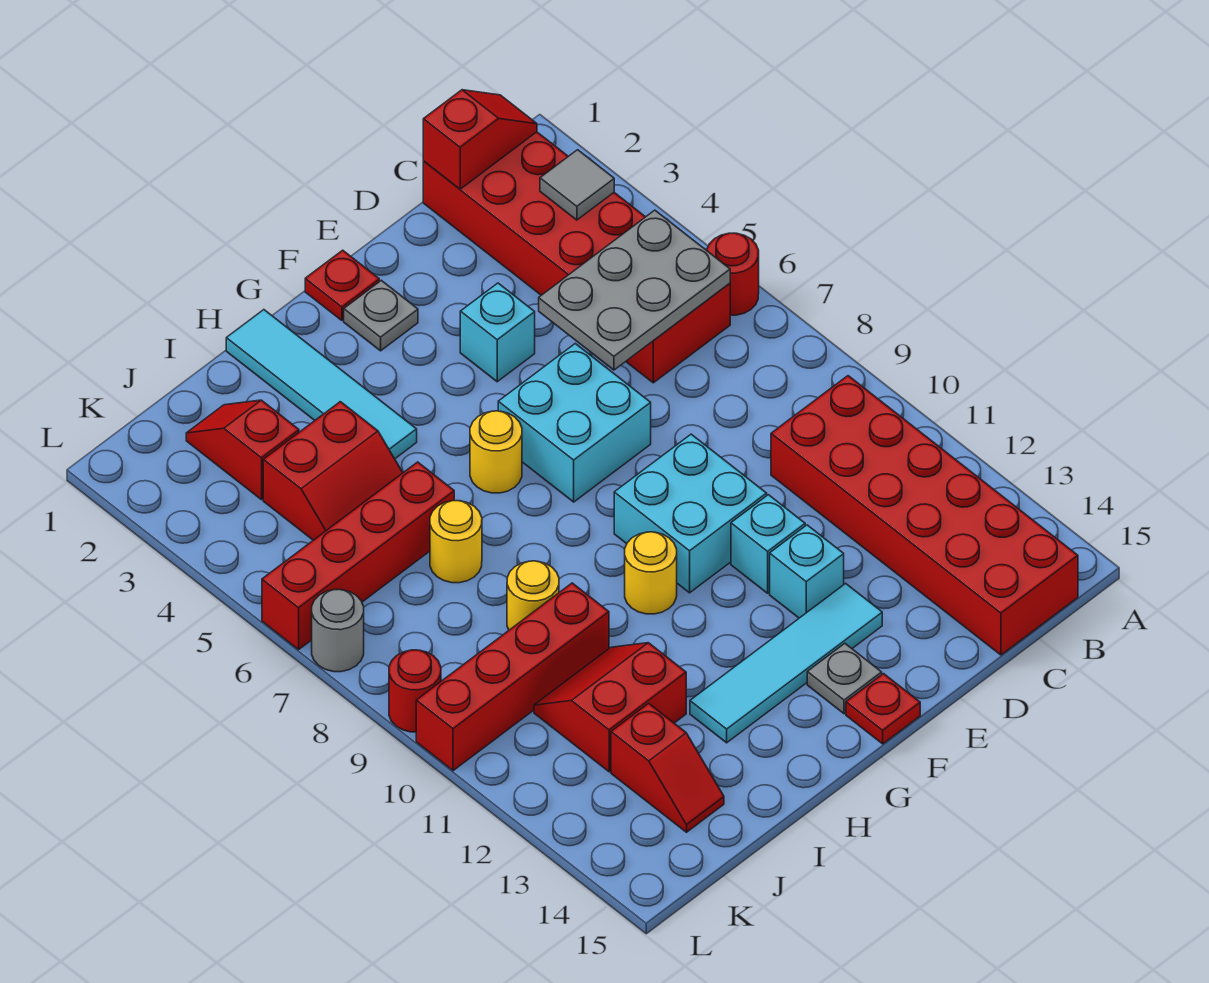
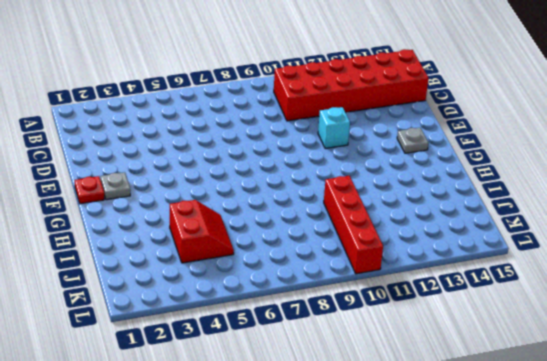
none -> red 1x1 round brick [707,233,759,315]
none -> red 2x6 brick [423,132,730,383]
none -> cyan 1x1 brick [460,283,535,382]

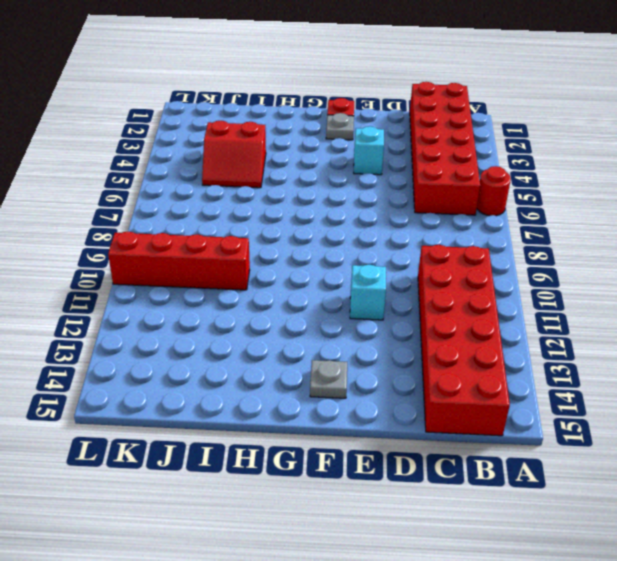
none -> cyan 2x2 brick [498,344,651,502]
none -> cyan 2x2 brick [614,434,767,593]
none -> cyan 1x1 brick [770,525,844,618]

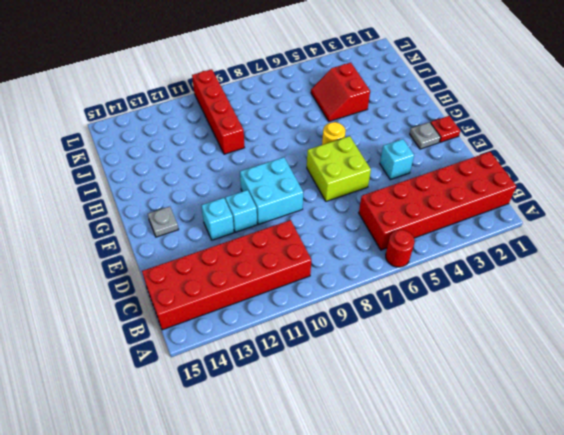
lime 2x2 brick [307,136,371,201] -> cyan 2x2 brick [498,344,651,502]
none -> cyan 1x4 tile [690,583,882,743]
none -> red 1x1 plate [846,674,920,744]
none -> yellow 1x1 round brick [625,532,677,614]

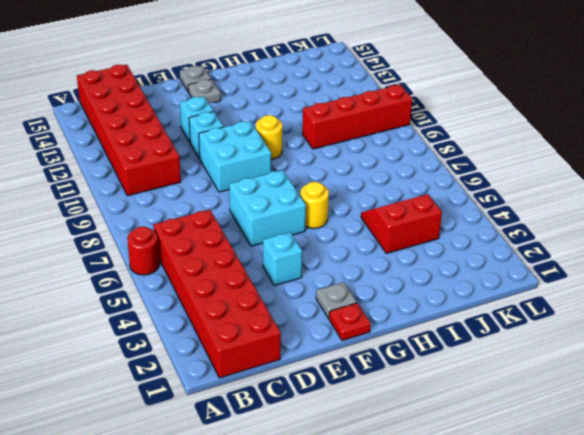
grey 1x1 plate [180,66,211,92] -> red 1x1 plate [846,674,920,744]
none -> cyan 1x4 tile [690,583,882,743]
none -> cyan 1x4 tile [226,310,417,459]
none -> red 1x4 brick [262,462,454,650]

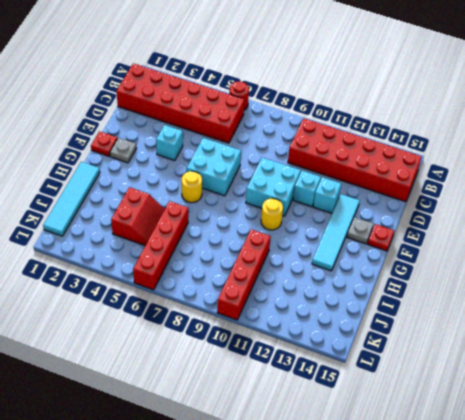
cyan 1x4 tile [43,162,100,236] -> cyan 1x4 tile turned to [226,310,417,459]
none -> yellow 1x1 round brick [430,501,482,583]
none -> yellow 1x1 round brick [507,561,559,630]
none -> red 2x2 slope [534,643,686,772]

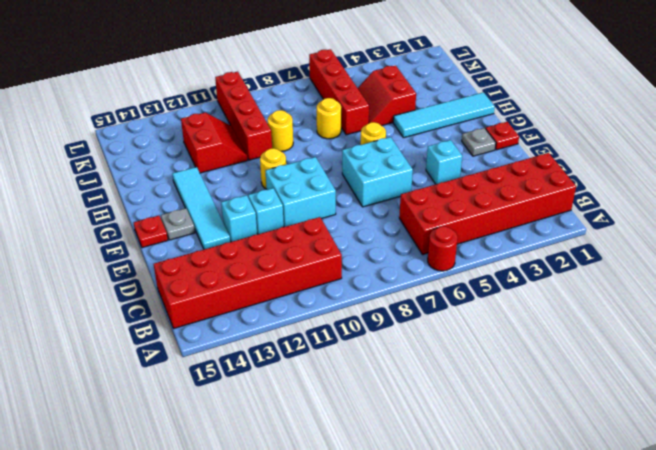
none -> red 1x2 slope [186,400,299,500]
none -> red 1x2 slope [611,703,724,832]
none -> grey 1x1 round brick [312,589,364,672]

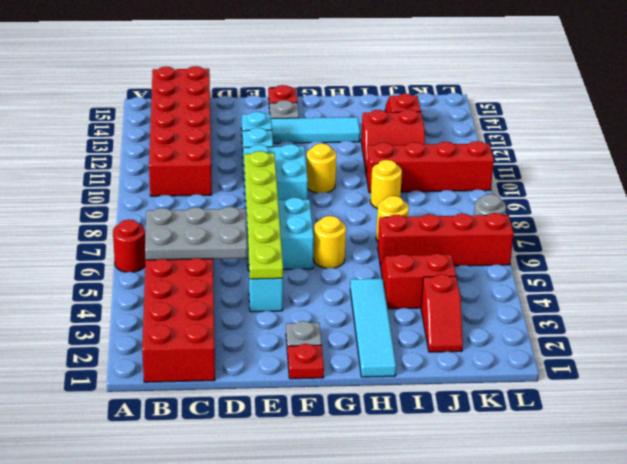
lime 1x6 plate [244,151,283,279] -> none
none -> red 1x1 round brick [389,650,441,732]
none -> red 1x2 slope [423,90,537,189]
none -> grey 1x1 tile [540,150,614,220]

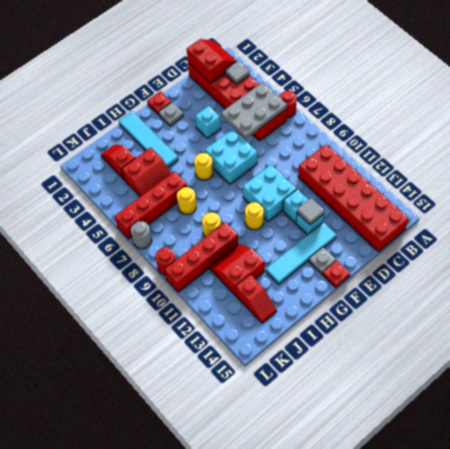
red 2x2 slope [187,39,236,83] -> red 1x2 slope [423,90,537,189]
grey 1x1 tile [297,198,324,225] -> none

